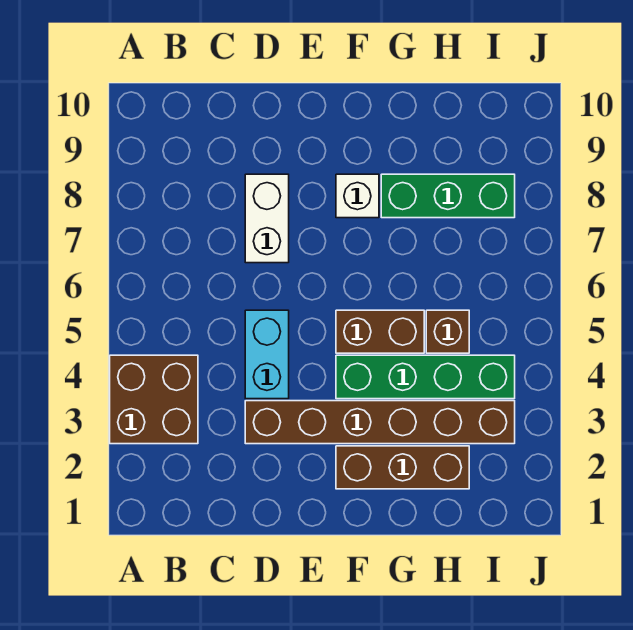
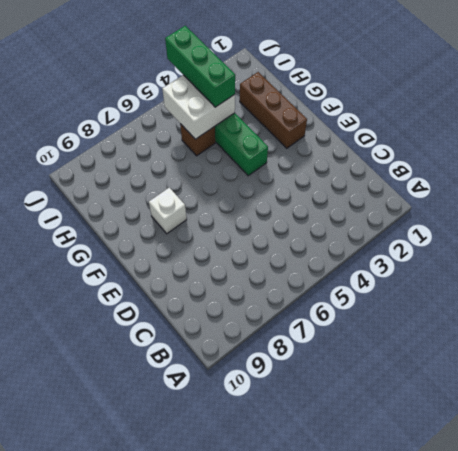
white 2x2 brick [162,75,235,139] -> none
green 1x3 brick [165,26,235,107] -> green 1x3 brick moved to [381,174,515,218]
none -> brown 2x2 brick [110,355,198,444]
none -> brown 1x6 brick [245,401,515,444]

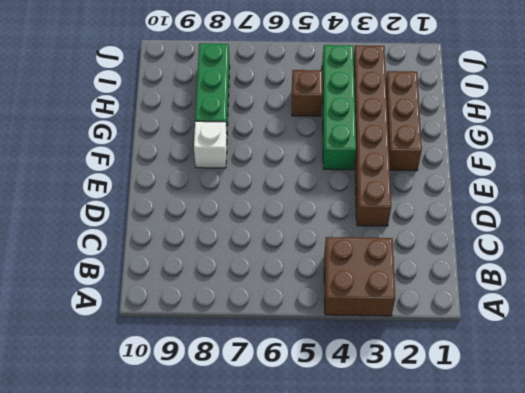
none -> cyan 1x2 brick [245,310,289,399]
none -> white 1x2 brick [245,174,289,263]

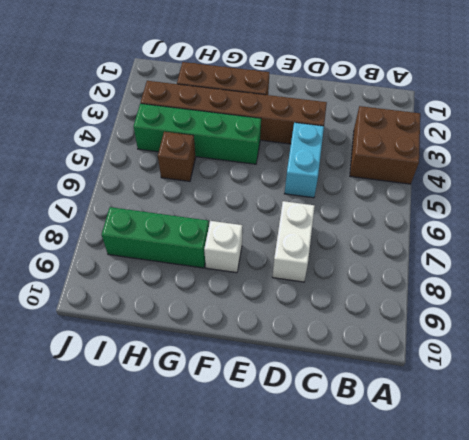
none -> brown 1x2 brick [336,310,424,353]

